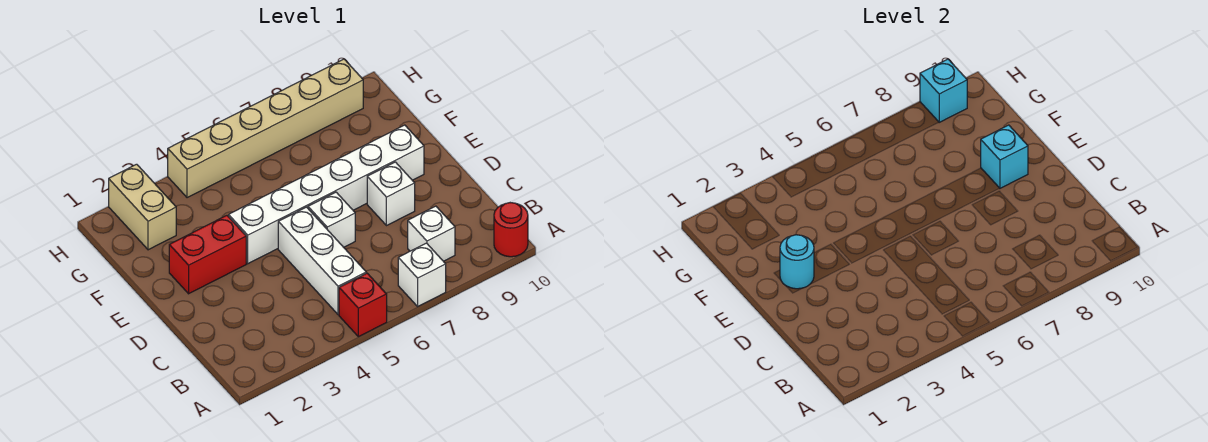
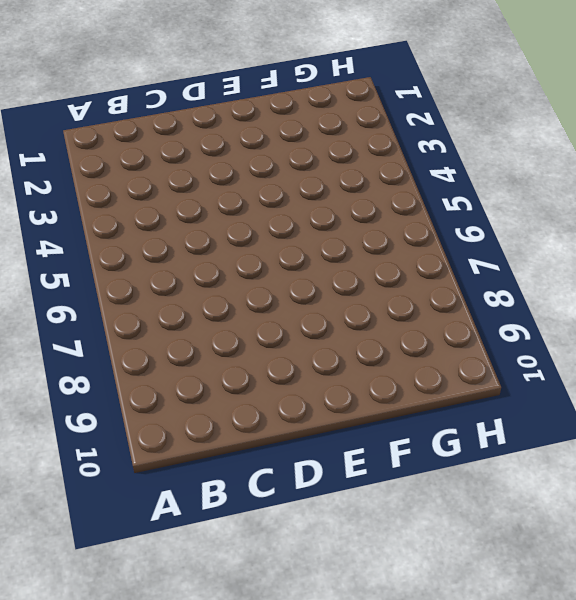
none -> red 1x1 brick [339,273,387,337]
none -> white 1x1 brick [398,243,446,306]
none -> red 1x1 round brick [494,203,528,257]

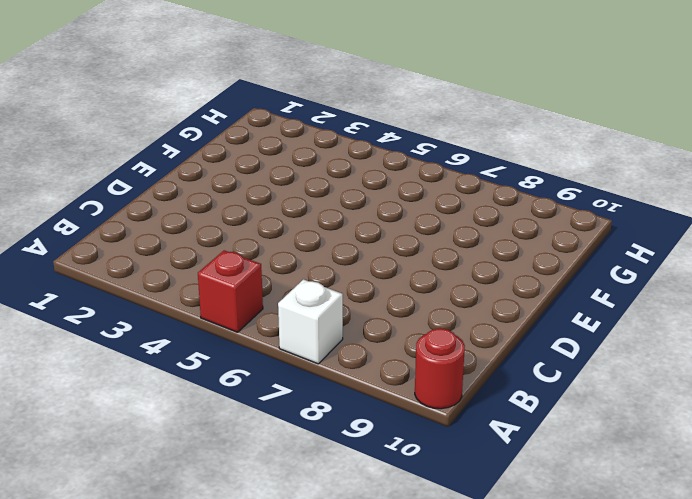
none -> white 1x3 brick [278,207,366,315]
none -> white 1x1 brick [408,206,455,261]
none -> white 1x1 brick [308,192,355,247]

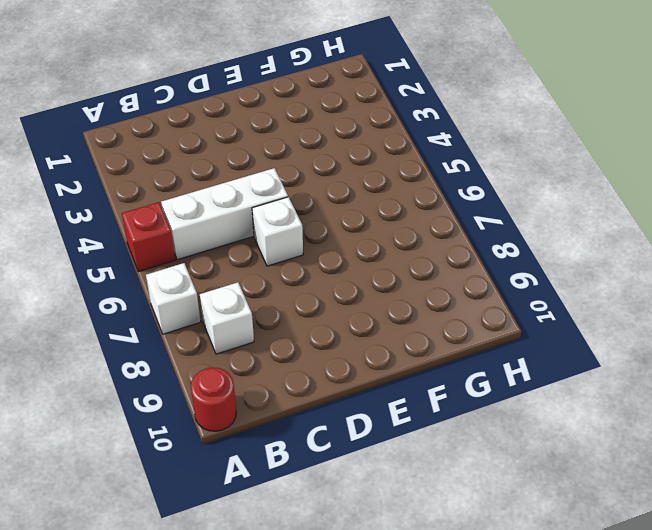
none -> white 1x1 brick [367,162,415,226]
none -> red 1x2 brick [169,215,246,294]
none -> white 1x6 brick [229,125,424,264]

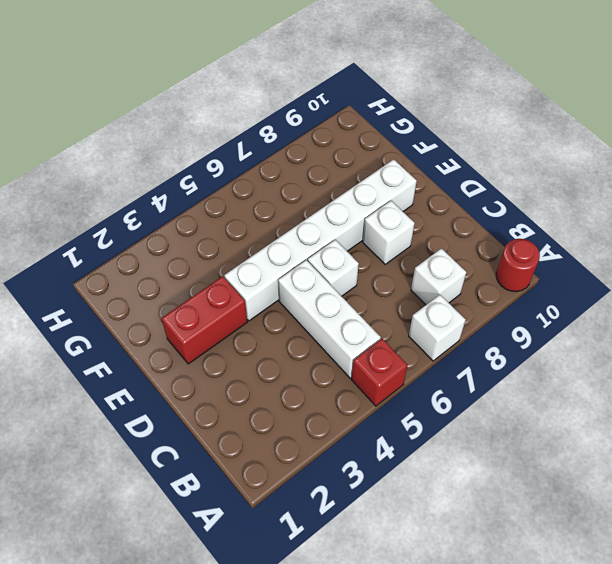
none -> tan 1x2 brick [109,164,176,250]
none -> tan 1x6 brick [168,59,363,198]
none -> cyan 1x1 round brick [780,235,814,289]

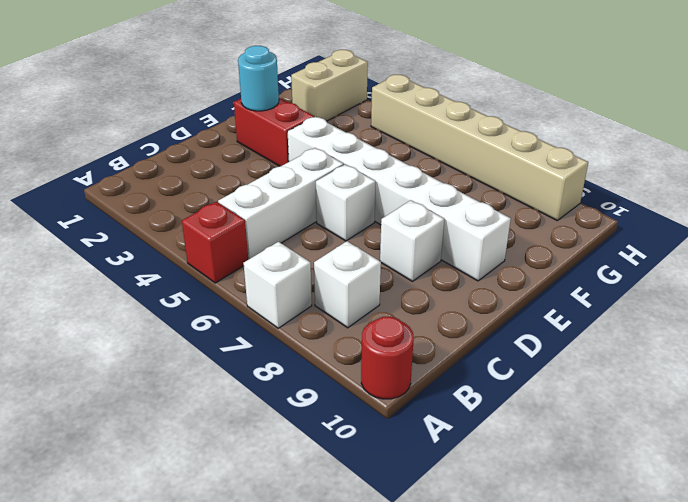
none -> cyan 1x1 brick [981,125,1028,188]
none -> cyan 1x1 brick [920,59,967,122]

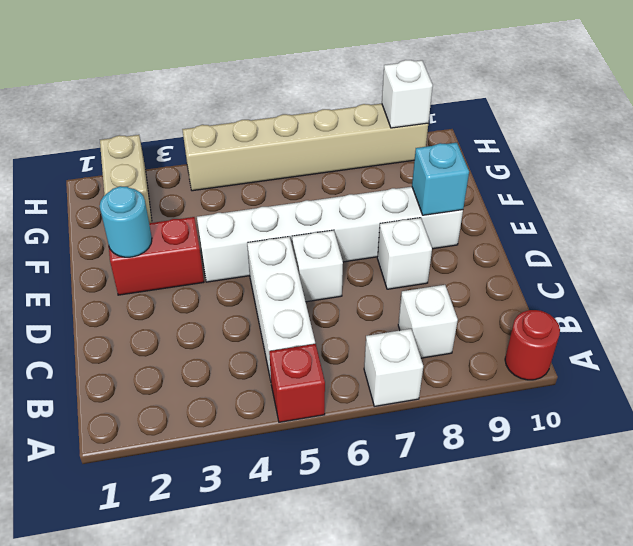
white 1x1 brick [382,60,433,128] -> cyan 1x1 brick [920,59,967,122]

